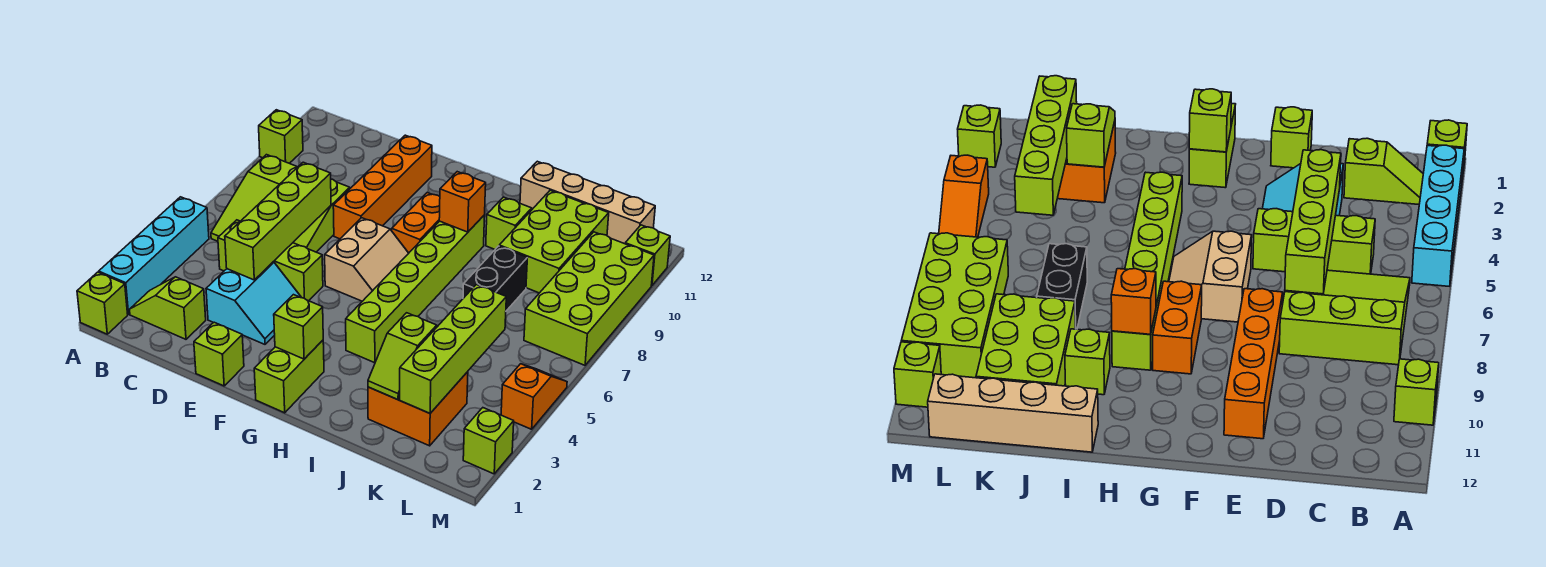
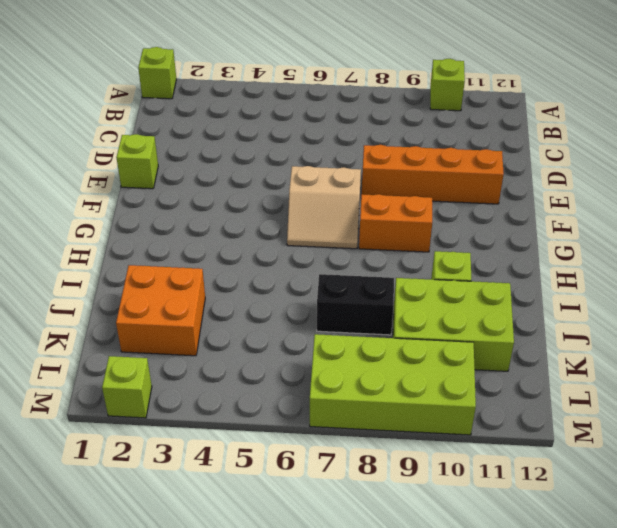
none -> cyan 1x4 brick [99,197,209,314]
none -> lime 1x2 slope [130,277,206,339]
none -> lime 3x3 slope [211,155,350,252]

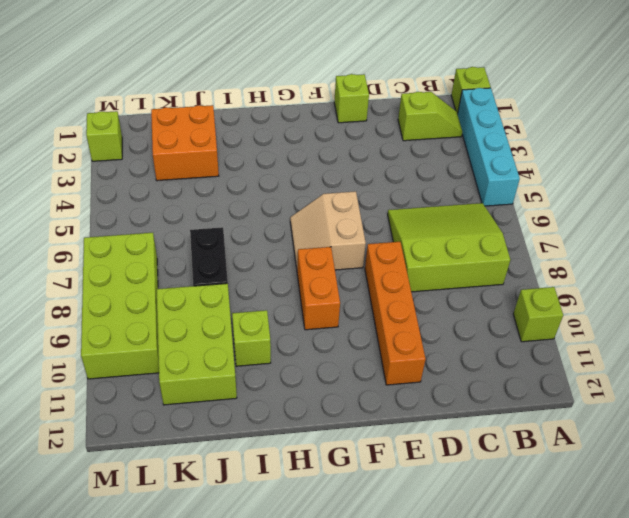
none -> lime 1x3 brick [218,220,323,301]
none -> cyan 2x2 slope [206,262,302,344]
none -> lime 1x2 brick [254,340,324,413]

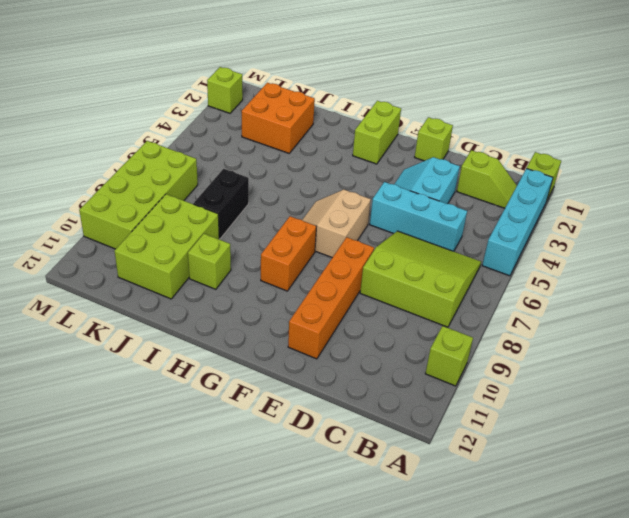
cyan 1x3 brick [370,182,467,251] -> lime 1x3 brick [218,220,323,301]
none -> lime 1x6 brick [346,215,485,363]
none -> tan 1x4 brick [520,161,655,244]
none -> orange 1x2 slope [501,364,567,429]

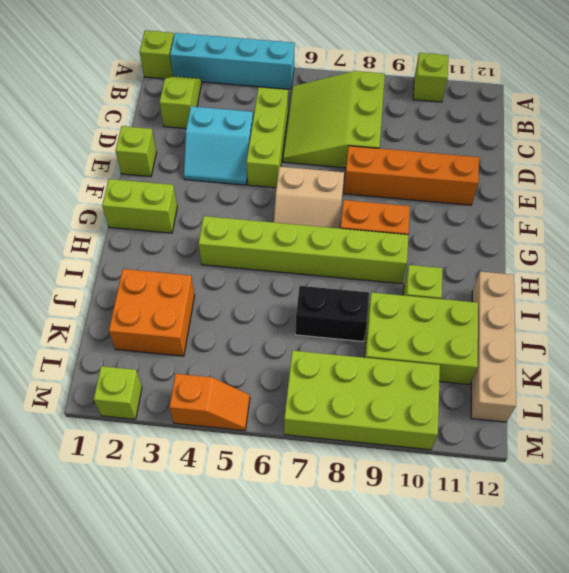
none -> lime 1x1 brick [625,225,670,286]
none -> lime 1x4 brick [225,162,331,280]
none -> lime 1x1 brick [274,295,323,359]

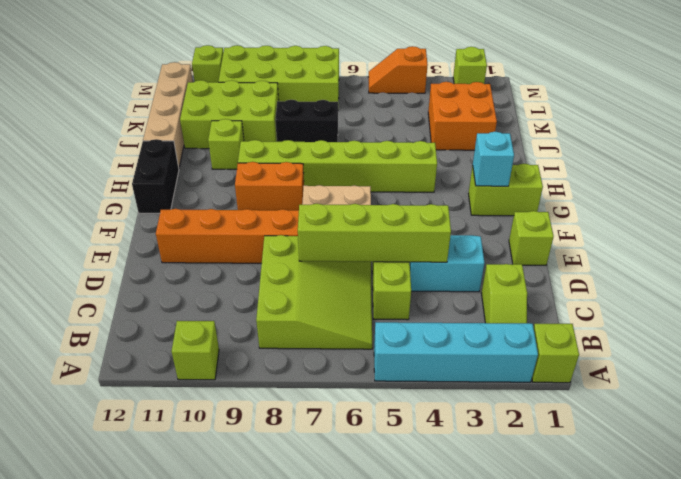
cyan 1x1 brick [473,132,514,186] -> lime 1x1 brick [274,295,323,359]
black 1x2 brick [132,139,179,213] -> none
none -> orange 1x1 brick [439,172,486,232]
none -> lime 1x2 slope [368,313,437,400]
none -> lime 1x4 brick [400,285,506,413]

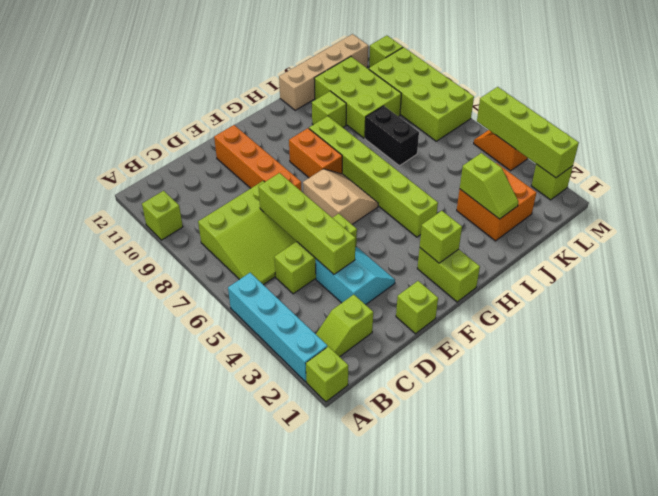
lime 1x4 brick [477,87,579,178] -> lime 1x4 brick moved to [400,285,506,413]
none -> orange 1x1 brick [439,172,486,232]

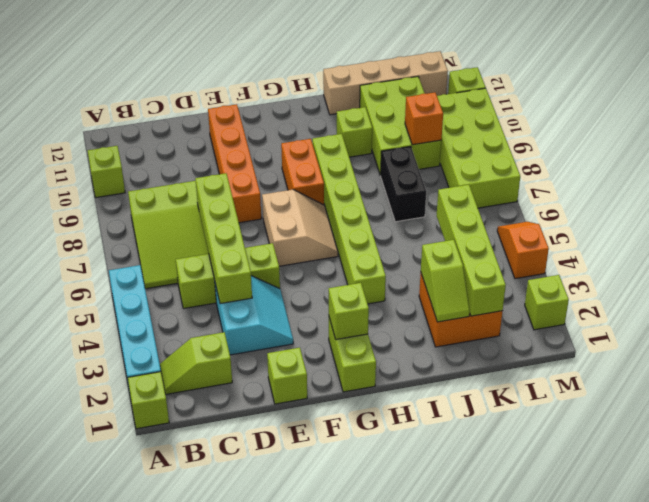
orange 1x1 brick [405,92,443,145] -> orange 1x1 brick moved to [439,172,486,232]

